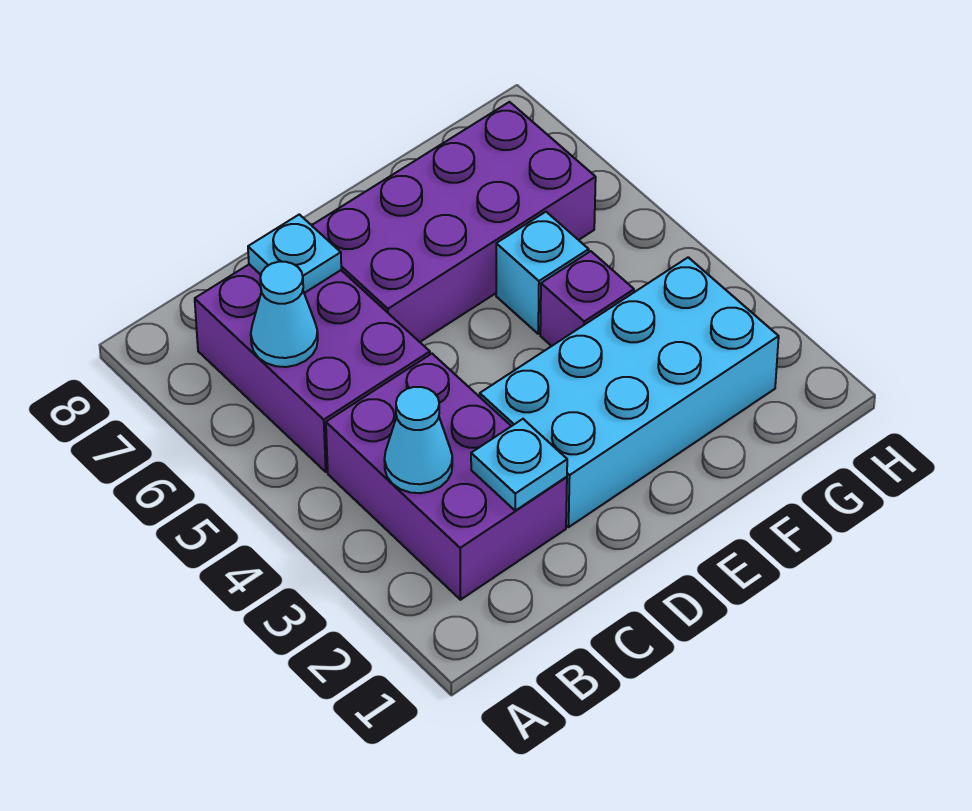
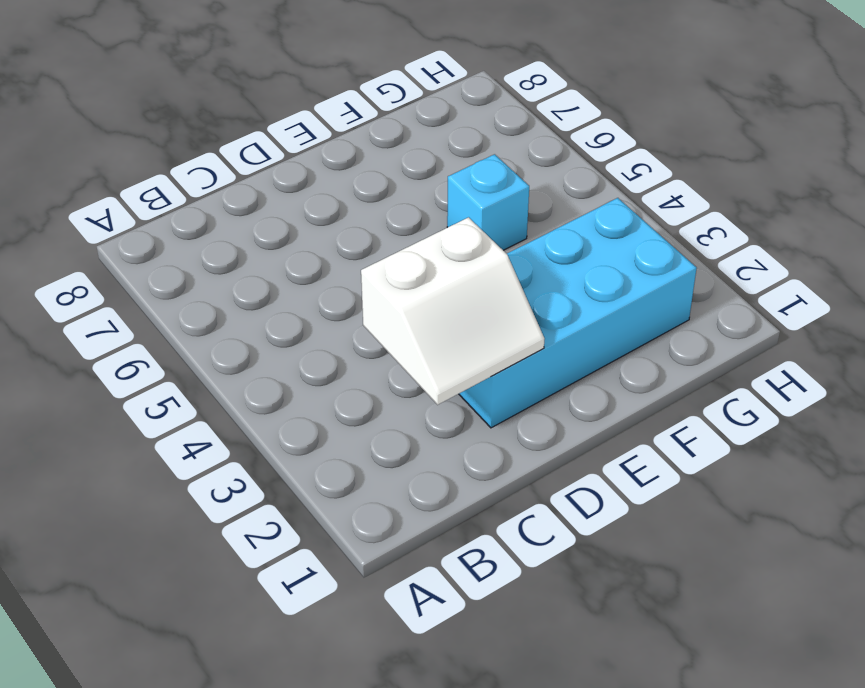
white 2x2 slope [361,217,544,405] -> cyan 1x1 plate [471,419,567,511]
none -> purple 2x3 brick [326,354,567,600]
none -> purple 2x3 brick [195,264,430,472]

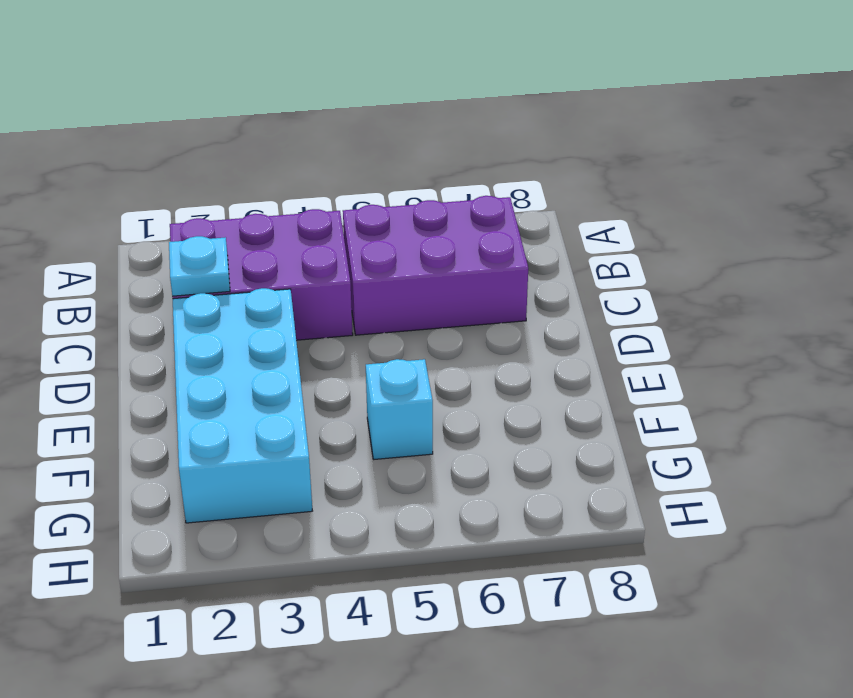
none -> purple 2x4 brick [312,102,596,342]
none -> purple 1x1 brick [540,251,634,346]

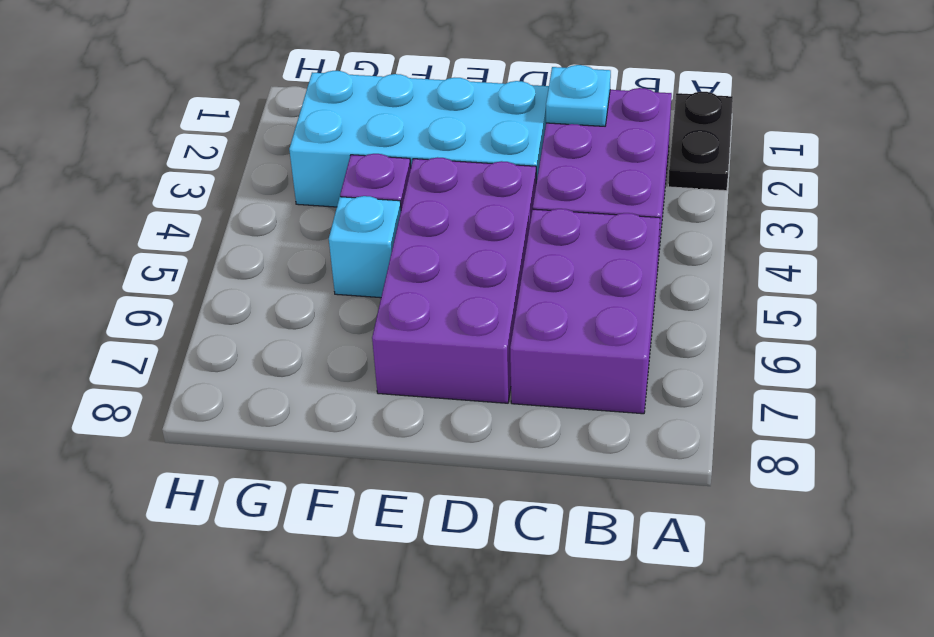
black 1x2 plate [668,92,733,191] -> none
purple 2x4 brick [372,157,536,403] -> purple 2x4 brick turned to [312,102,596,342]
none -> cyan 1x1 cone [384,387,452,493]
none -> cyan 1x1 cone [251,262,318,367]

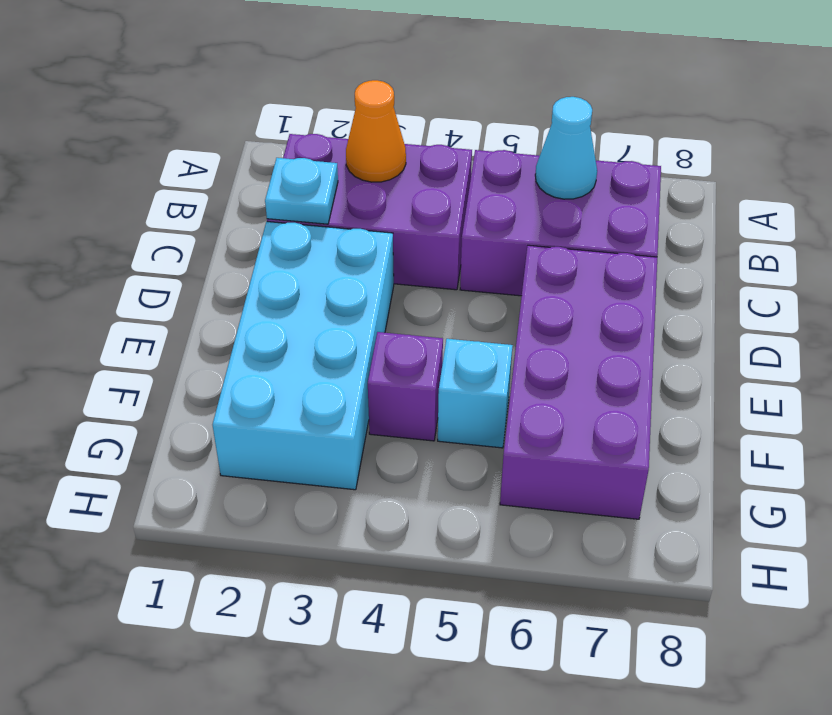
orange 1x1 cone [346,80,406,182] -> cyan 1x1 cone [384,387,452,493]
none -> cyan 1x1 plate [248,214,341,293]

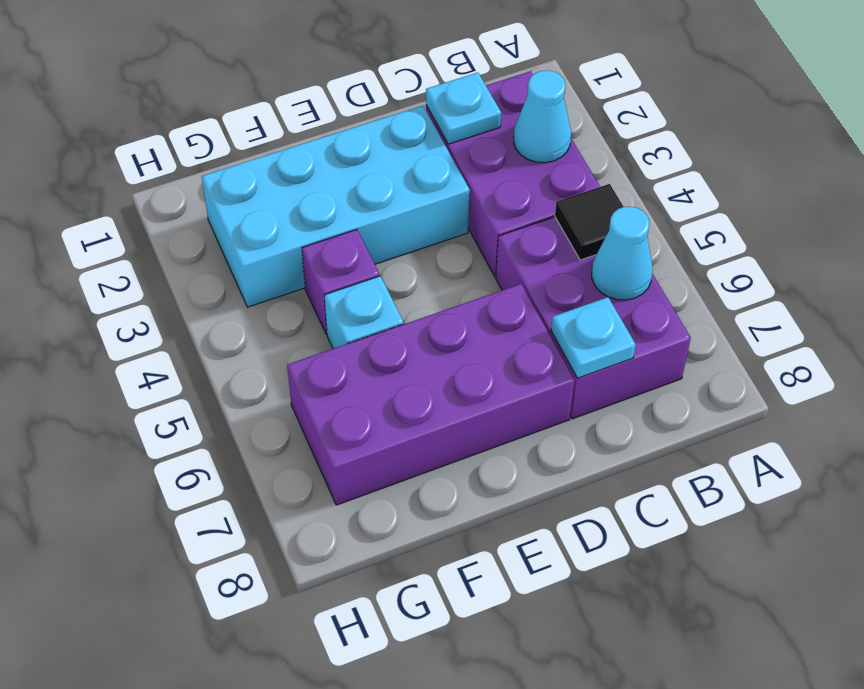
black 1x1 tile [555,184,624,260] -> none

